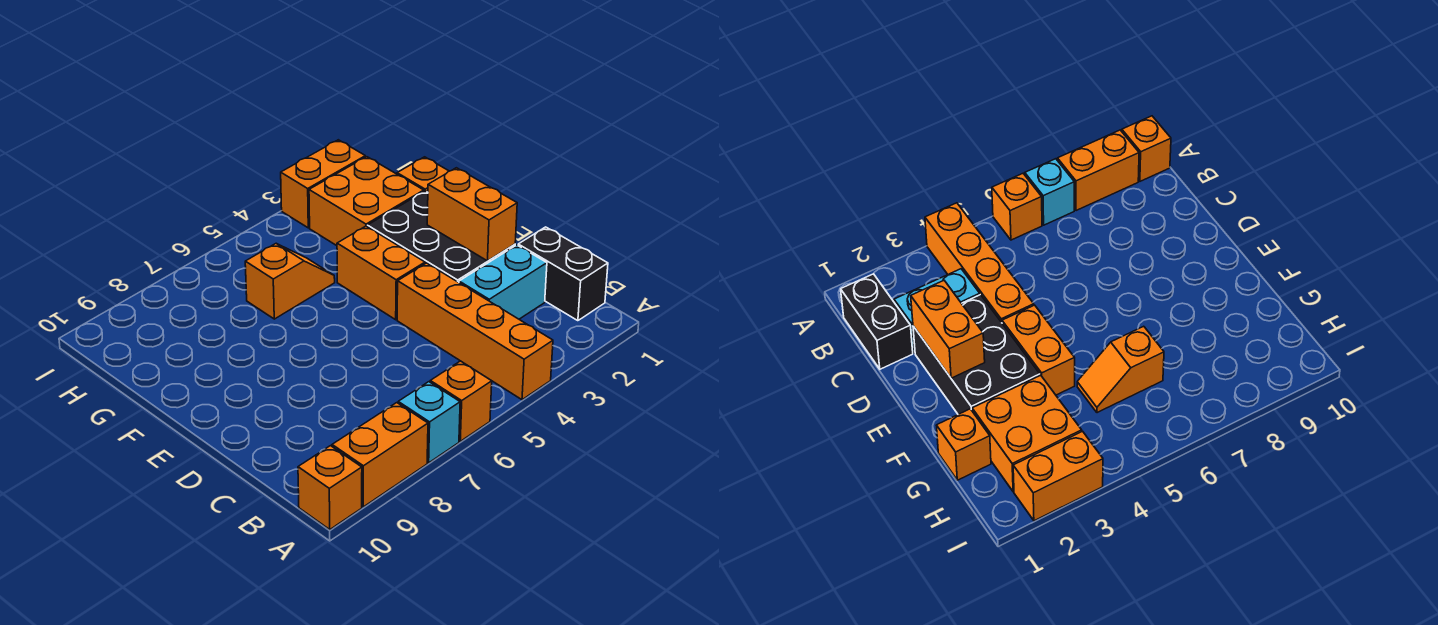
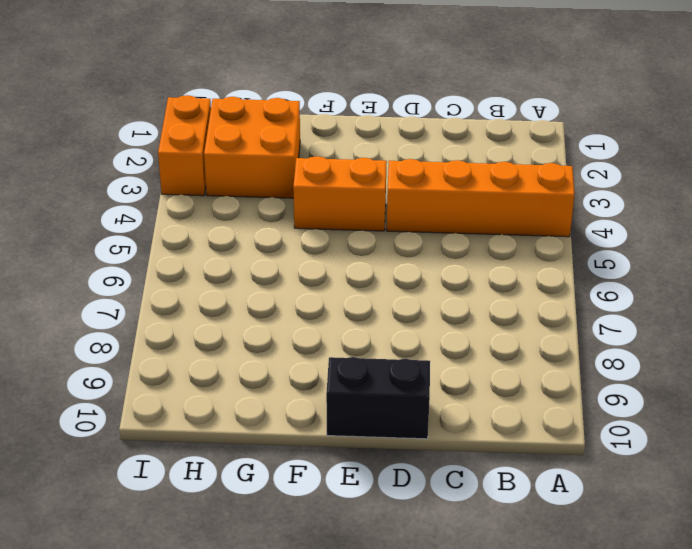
black 1x2 brick [326,357,430,439] -> black 1x2 brick moved to [518,227,608,321]
none -> orange 1x1 brick [430,361,492,441]
none -> cyan 1x1 brick [398,382,460,463]
none -> orange 1x2 brick [332,403,428,507]

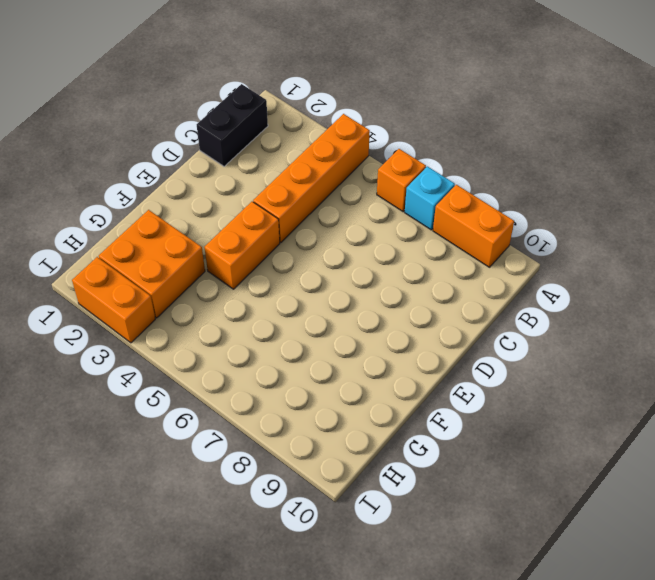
none -> orange 1x1 brick [298,446,362,529]
none -> cyan 1x2 brick [459,245,547,319]
none -> black 2x3 brick [367,191,515,282]

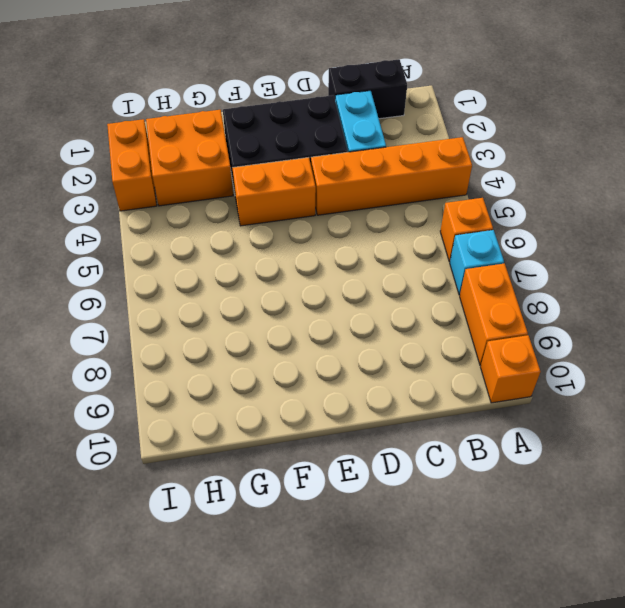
none -> orange 1x1 brick [397,157,449,192]
none -> orange 1x2 slope [245,244,335,319]
none -> orange 1x2 brick [427,168,517,261]

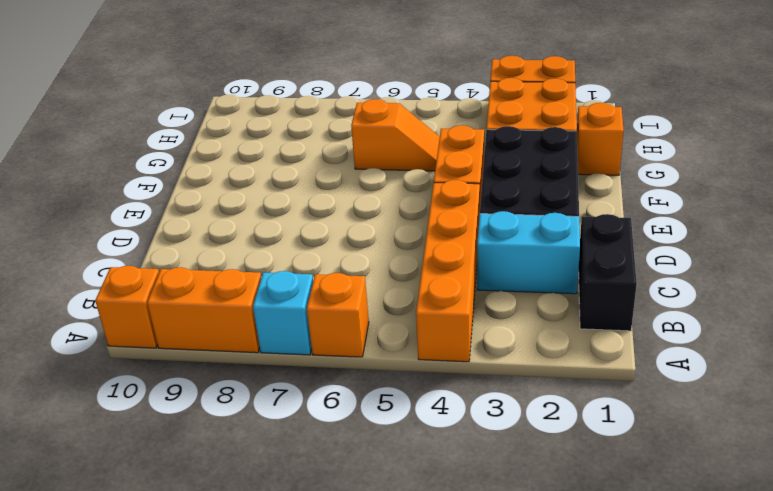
none -> orange 1x2 brick [427,168,517,261]

